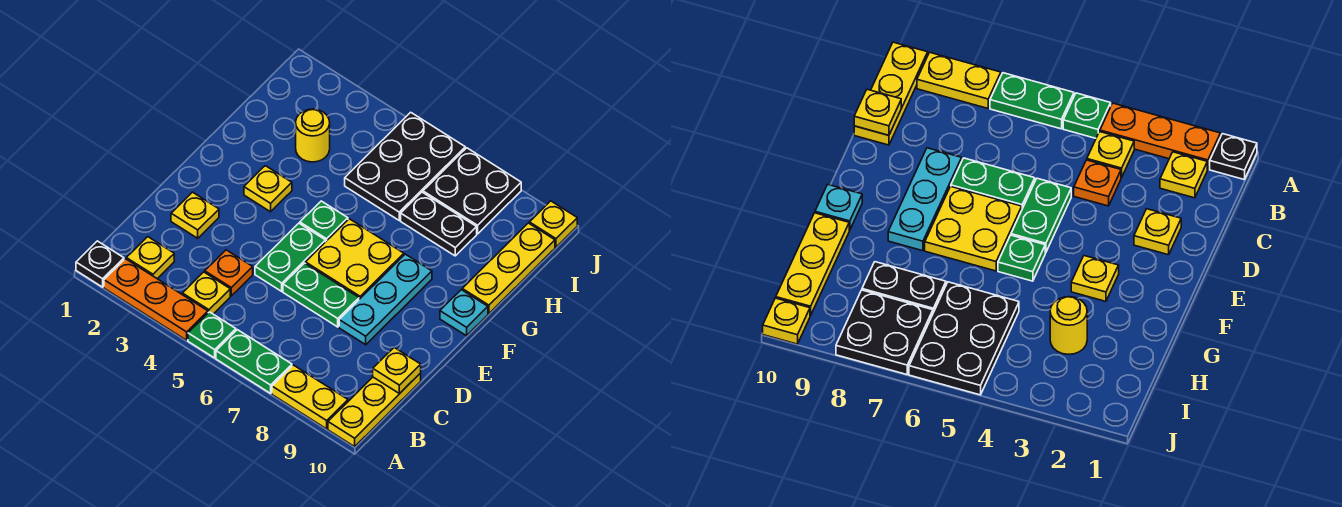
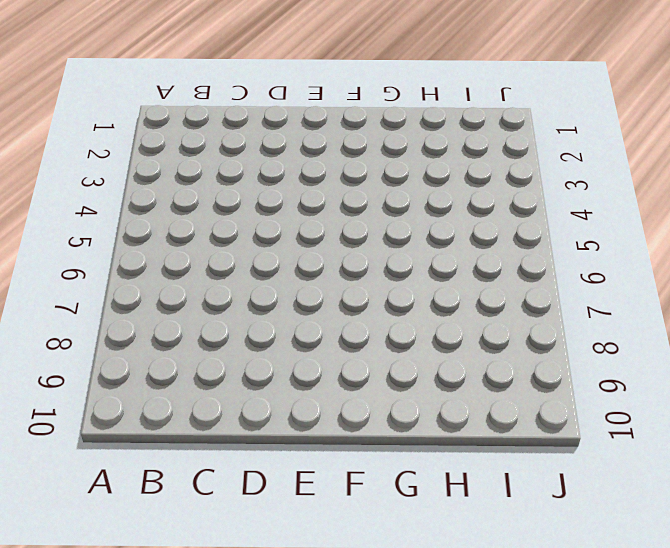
none -> black 1x1 plate [76,241,124,287]
none -> orange 1x3 plate [104,259,208,340]
none -> green 1x1 plate [188,312,236,358]

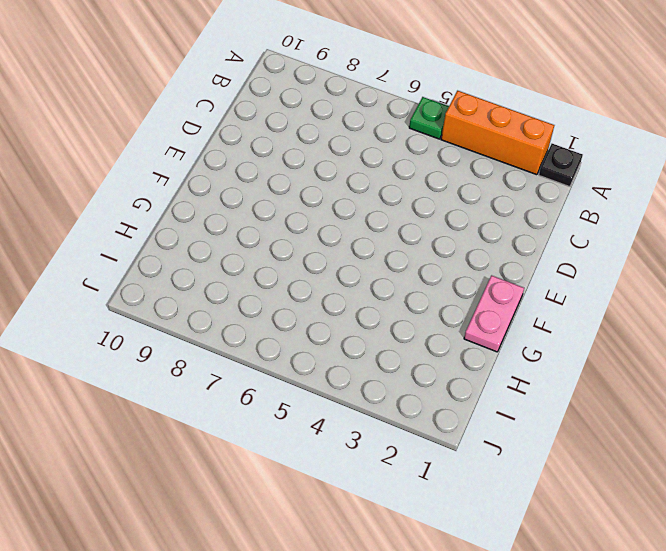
orange 1x3 brick [441,91,554,175] -> orange 1x3 plate [104,259,208,340]
pink 1x2 plate [464,275,524,352] -> none
none -> green 1x2 plate [216,330,292,393]
none -> yellow 1x2 plate [272,365,348,429]
none -> yellow 1x3 plate [328,373,421,447]

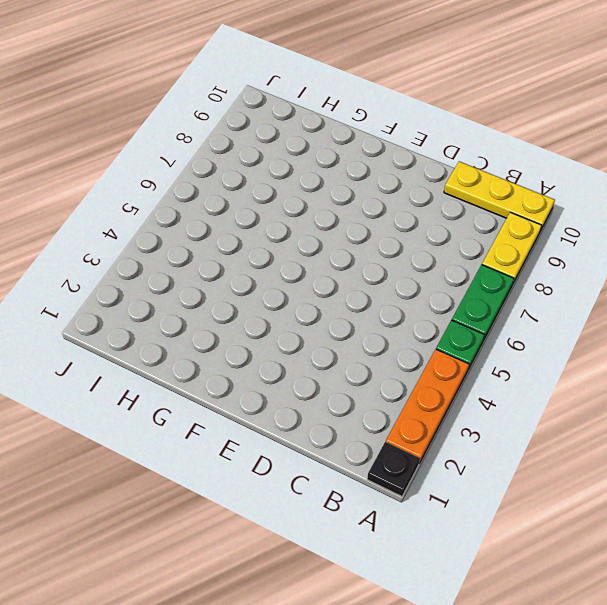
none -> yellow 1x1 plate [126,237,174,279]
none -> yellow 1x1 plate [182,272,230,314]
none -> orange 1x1 plate [205,250,253,296]

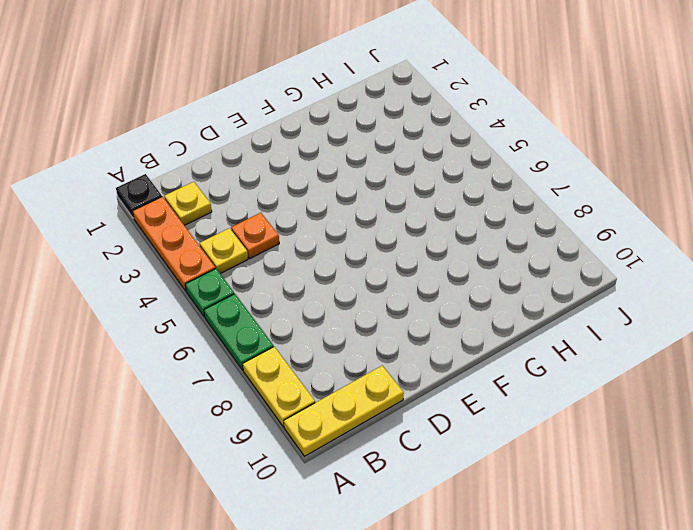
none -> yellow 1x1 plate [171,192,219,238]
none -> green 1x2 plate [255,223,325,291]
none -> green 1x2 plate [283,263,359,327]

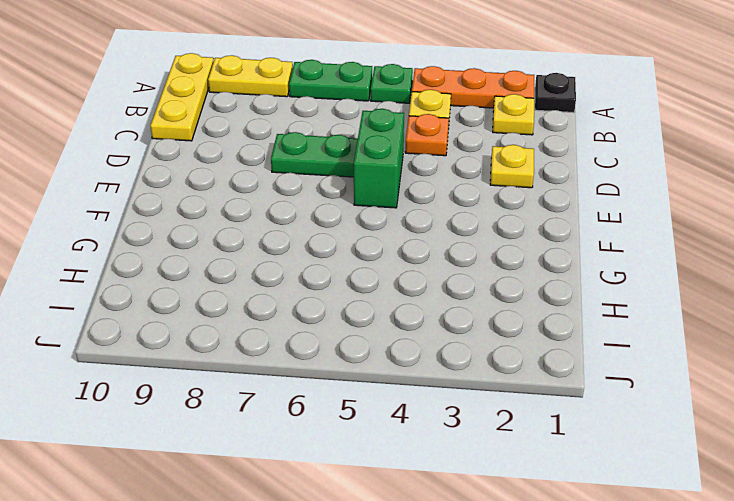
green 1x2 brick [354,109,404,208] -> green 1x2 plate [255,223,325,291]
none -> cyan 1x3 plate [339,254,432,345]
none -> yellow 2x2 plate [306,219,404,299]
none -> yellow 1x1 plate [244,166,292,212]

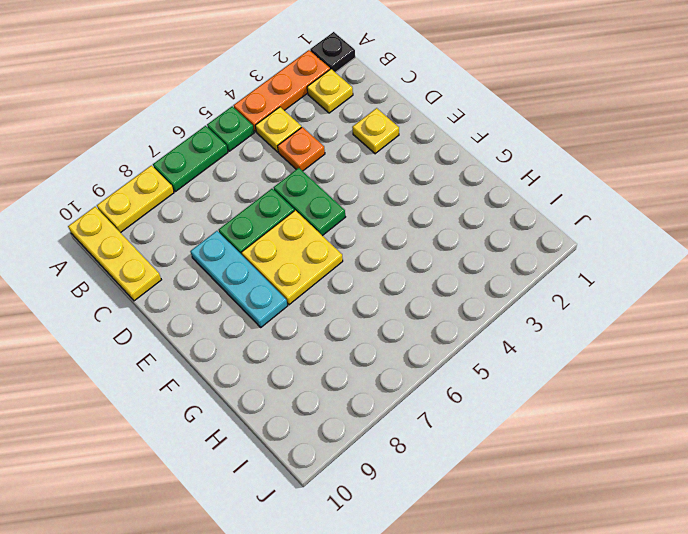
none -> yellow 1x1 plate [244,166,292,212]
none -> green 1x1 plate [300,201,348,242]
none -> cyan 1x1 plate [440,290,488,336]

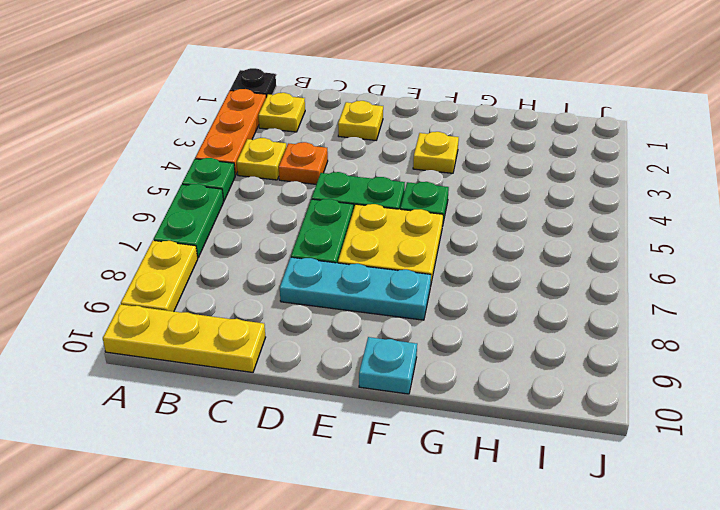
none -> yellow 1x3 plate [462,223,555,314]
none -> yellow 1x1 round brick [296,109,330,162]
none -> black 2x3 plate [345,112,465,220]

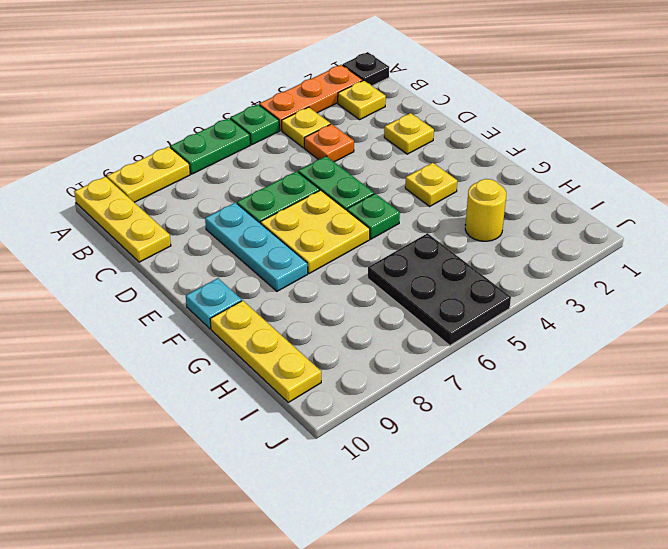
none -> black 1x2 plate [401,192,477,256]
none -> black 2x2 plate [423,148,521,234]
none -> yellow 1x1 plate [529,201,577,247]

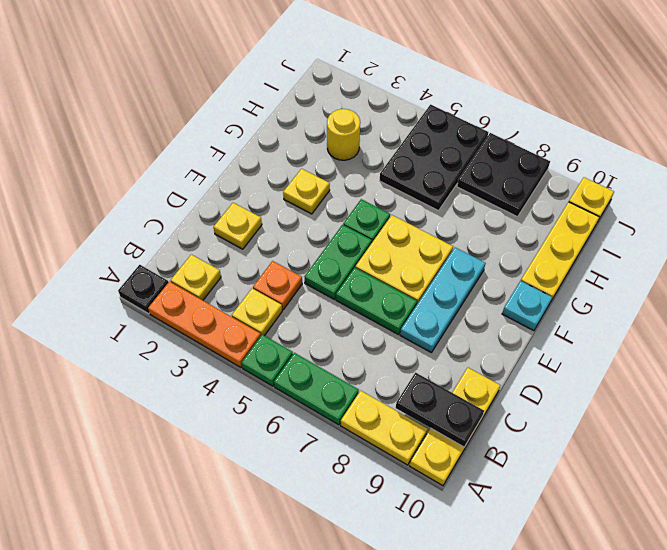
black 1x2 plate [396,373,484,447] -> black 1x2 plate moved to [401,192,477,256]
none -> yellow 1x1 plate [373,347,421,394]

